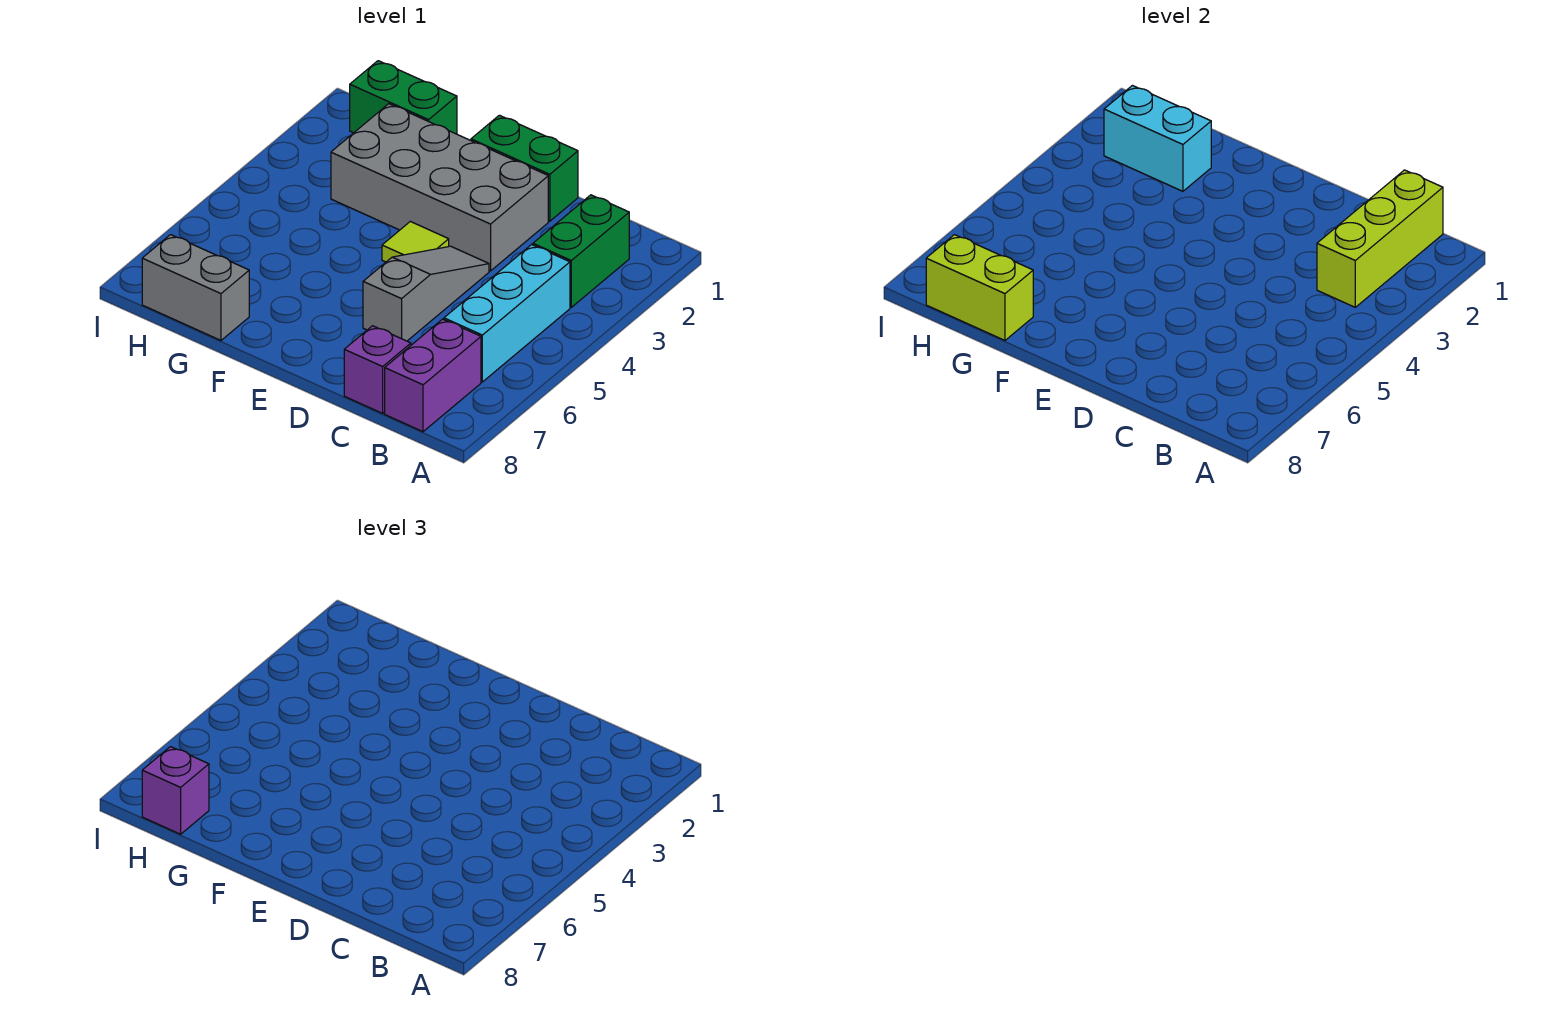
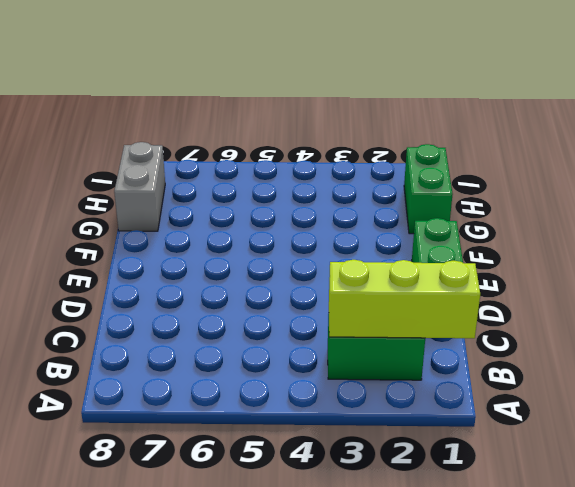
none -> cyan 1x3 brick [444,245,570,382]
none -> purple 1x2 brick [385,319,481,432]
none -> purple 1x1 brick [344,326,411,413]

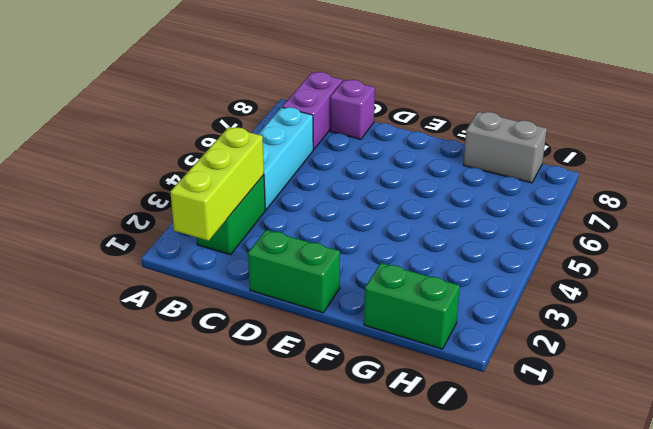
none -> grey 2x4 brick [331,104,548,271]
none -> grey 1x3 slope [363,246,489,341]
none -> lime 1x1 tile [382,221,449,262]

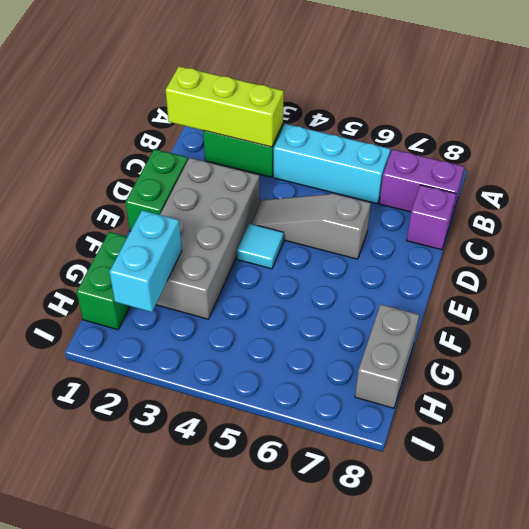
cyan 1x1 tile [237,223,284,269] -> lime 1x1 tile [382,221,449,262]
none -> lime 1x2 brick [926,235,1033,340]
none -> purple 1x1 brick [142,747,209,834]

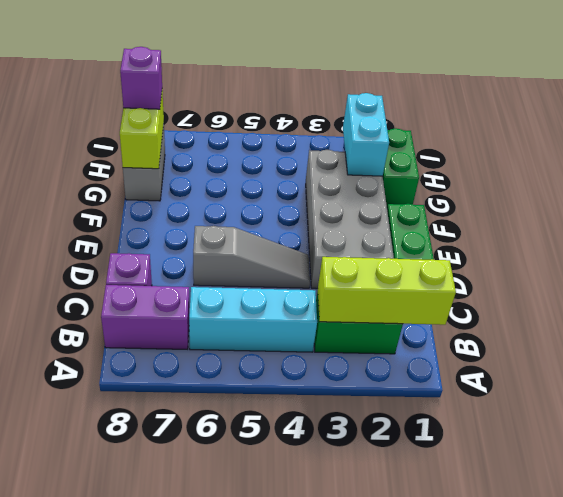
none -> lime 1x1 tile [382,221,449,262]

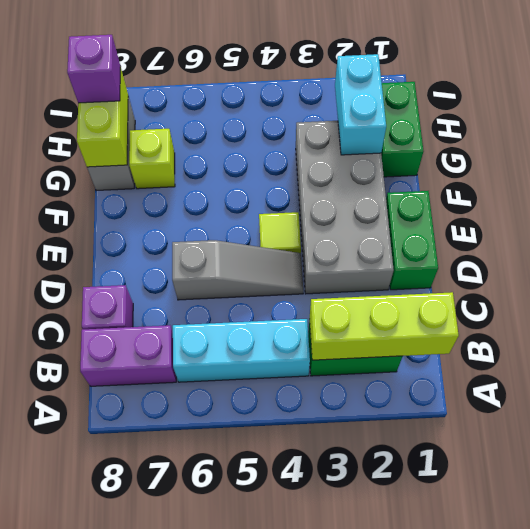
lime 1x1 brick [129,129,175,189] -> none

